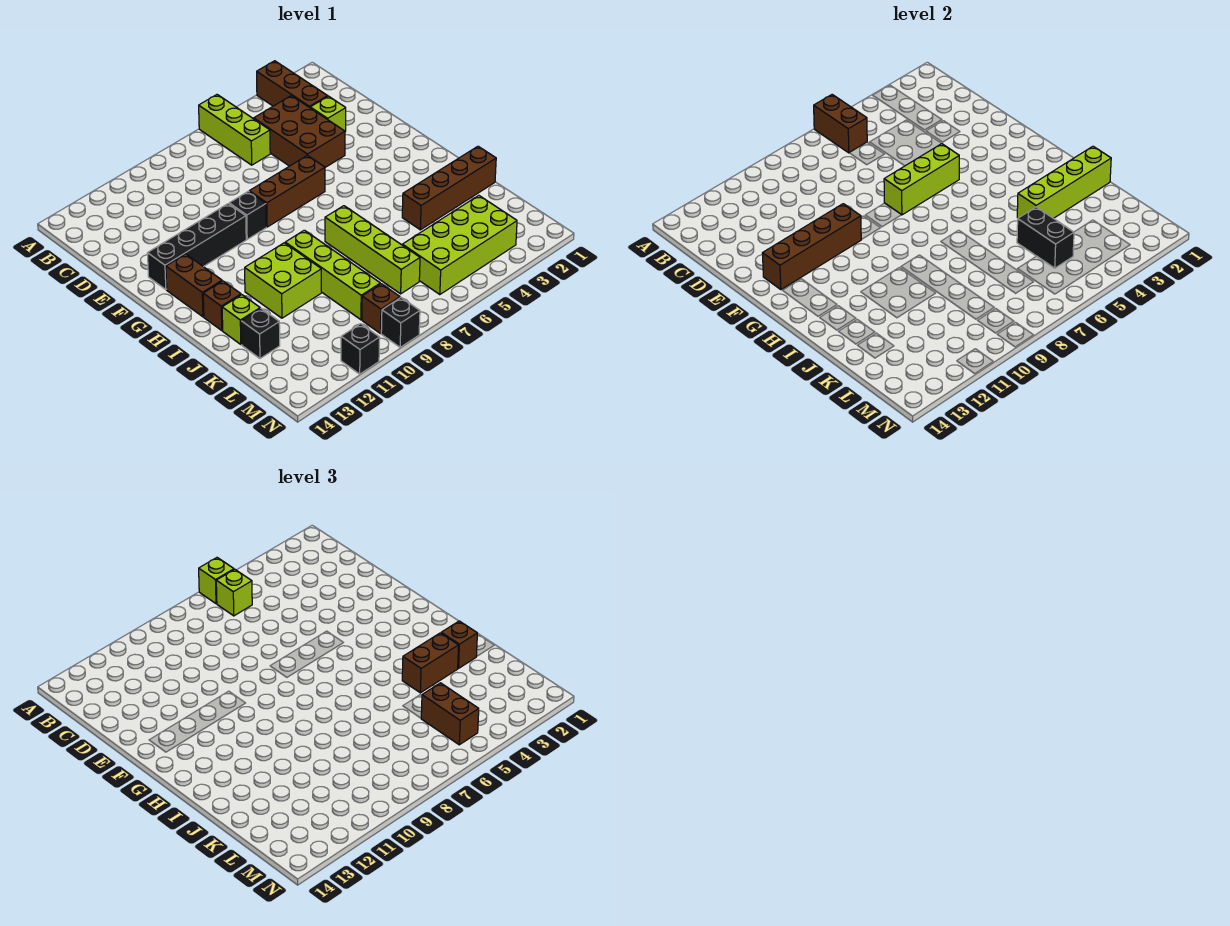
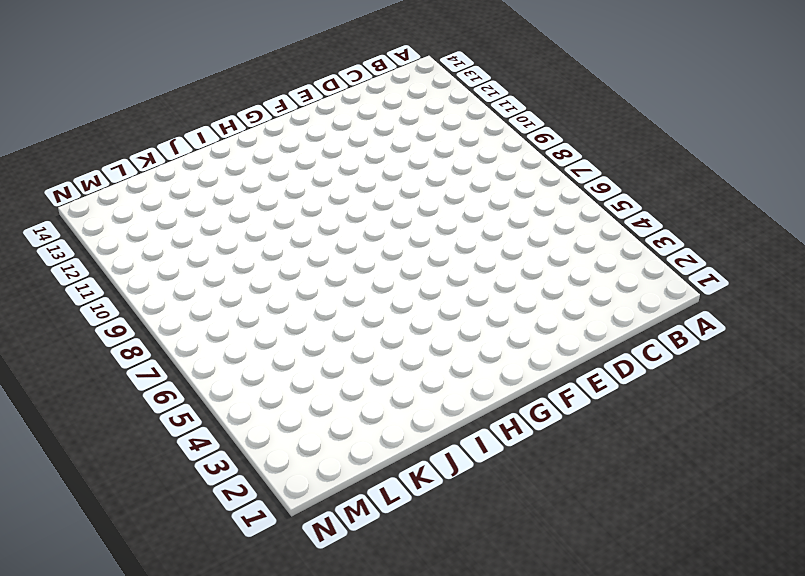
none -> brown 1x3 brick [257,61,328,108]
none -> lime 1x3 brick [199,95,270,165]
none -> brown 2x3 brick [254,96,345,167]

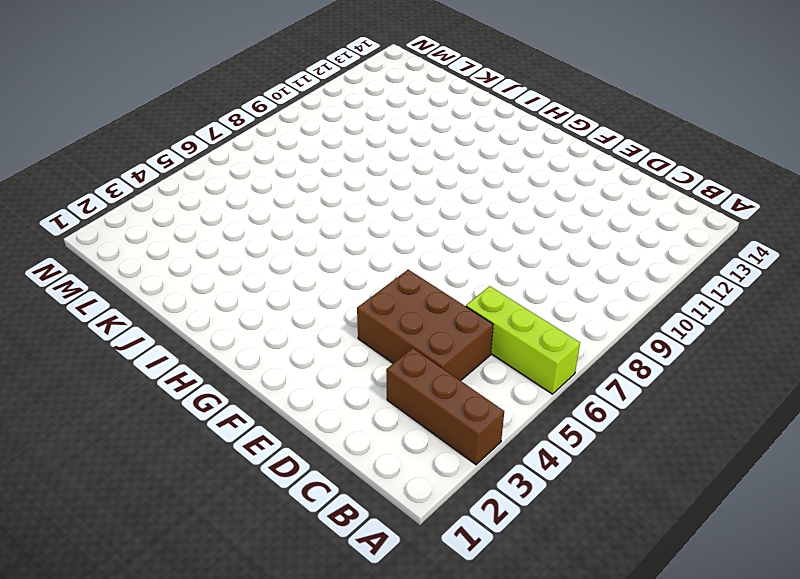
none -> lime 1x1 brick [310,96,346,132]
none -> brown 1x3 brick [249,155,325,227]
none -> black 1x1 brick [229,191,266,239]

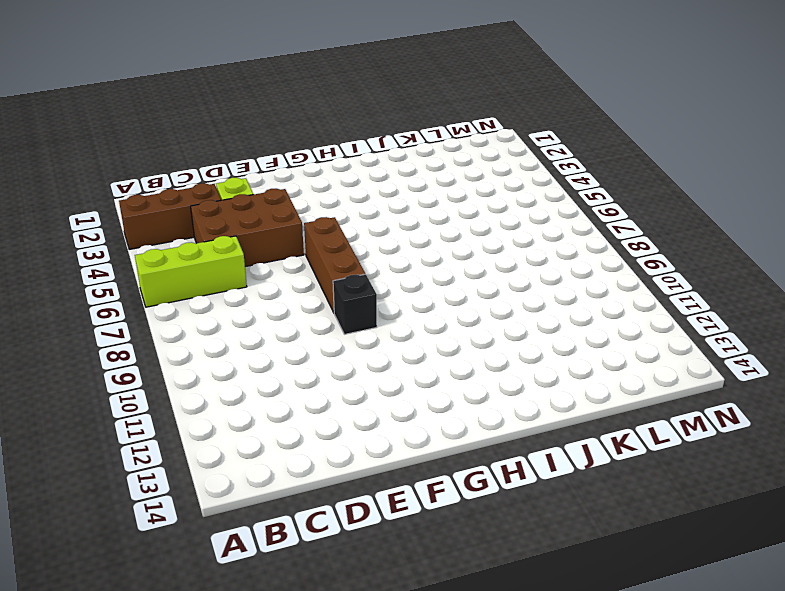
none -> black 1x4 brick [147,204,246,290]
none -> brown 1x2 brick [166,254,222,317]
none -> lime 1x4 brick [325,206,420,294]

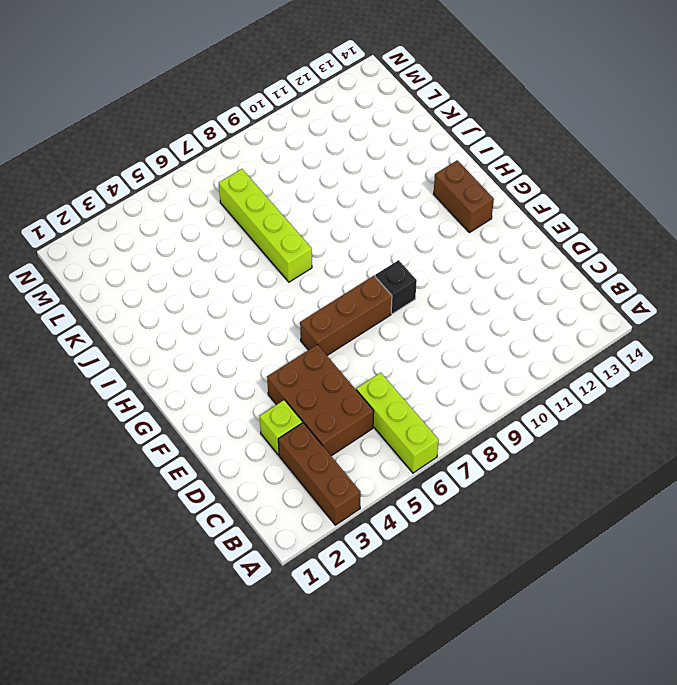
none -> black 1x4 brick [147,204,246,290]
none -> lime 1x4 brick [285,230,380,320]
none -> lime 2x2 brick [245,243,321,318]

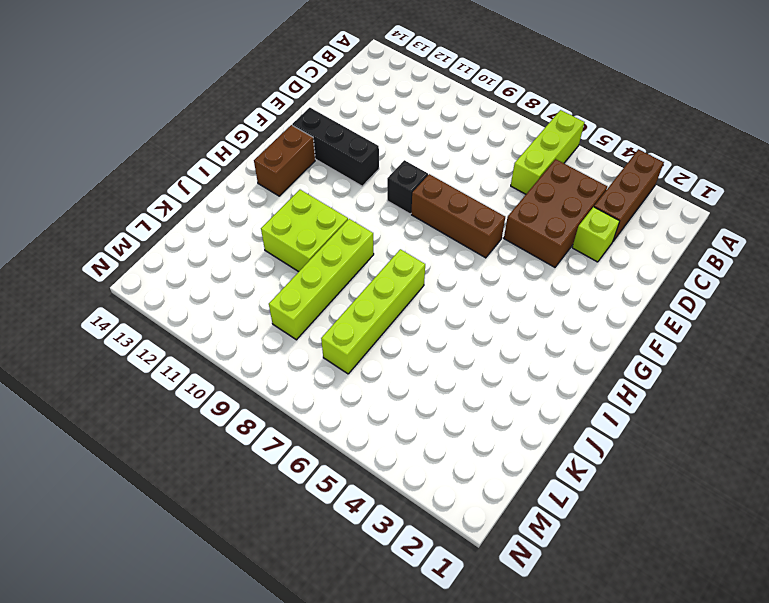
black 1x3 brick [292,108,379,186] -> black 1x4 brick [147,204,246,290]
none -> brown 1x1 brick [203,281,241,330]
none -> brown 1x4 brick [402,146,496,230]
none -> lime 1x1 brick [222,295,260,344]

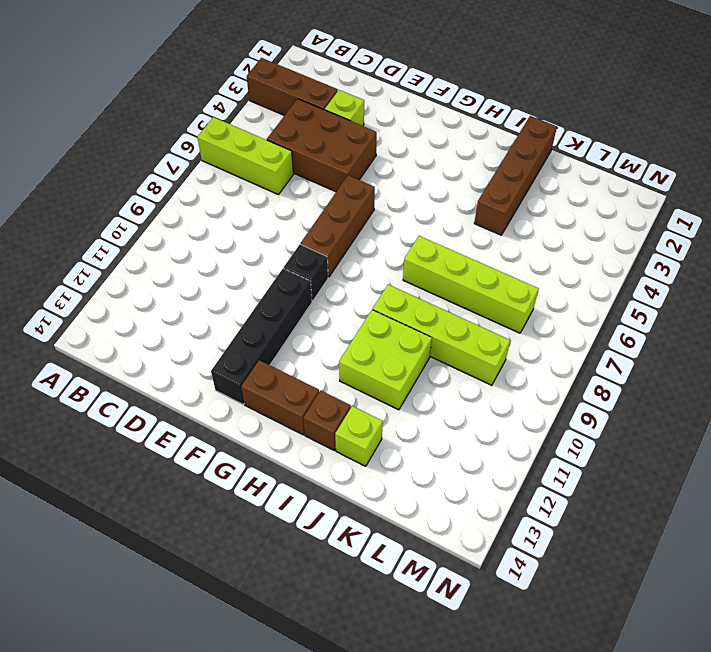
none -> black 1x1 brick [241,309,280,358]
none -> lime 2x4 brick [402,195,517,295]
none -> brown 1x1 brick [362,284,400,333]

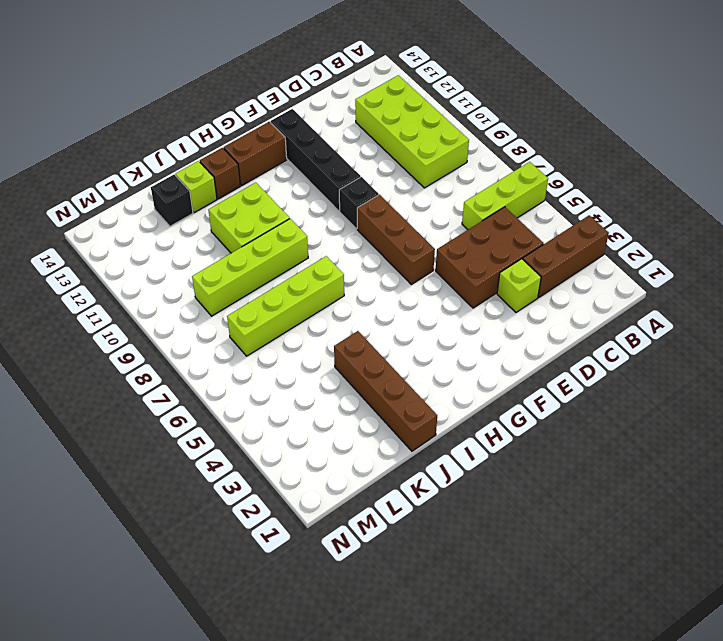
lime 2x4 brick [355,75,469,188] -> lime 2x4 brick moved to [402,195,517,295]
none -> brown 1x1 brick [362,284,400,333]
none -> black 1x1 brick [381,298,420,347]
none -> black 1x1 brick [341,324,380,374]

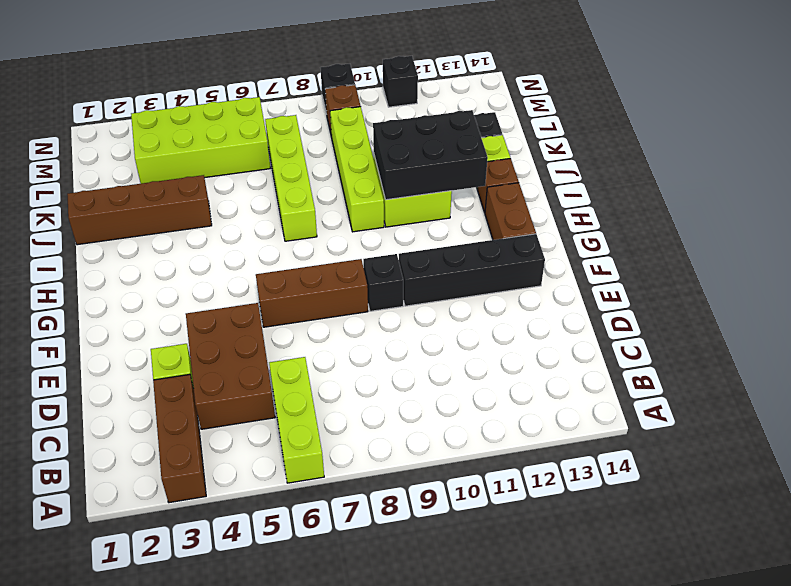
black 2x3 brick [373,110,488,200] -> none
none -> brown 1x2 brick [814,95,867,153]
none -> lime 1x3 brick [884,144,959,215]
none -> brown 1x4 brick [762,204,861,290]

